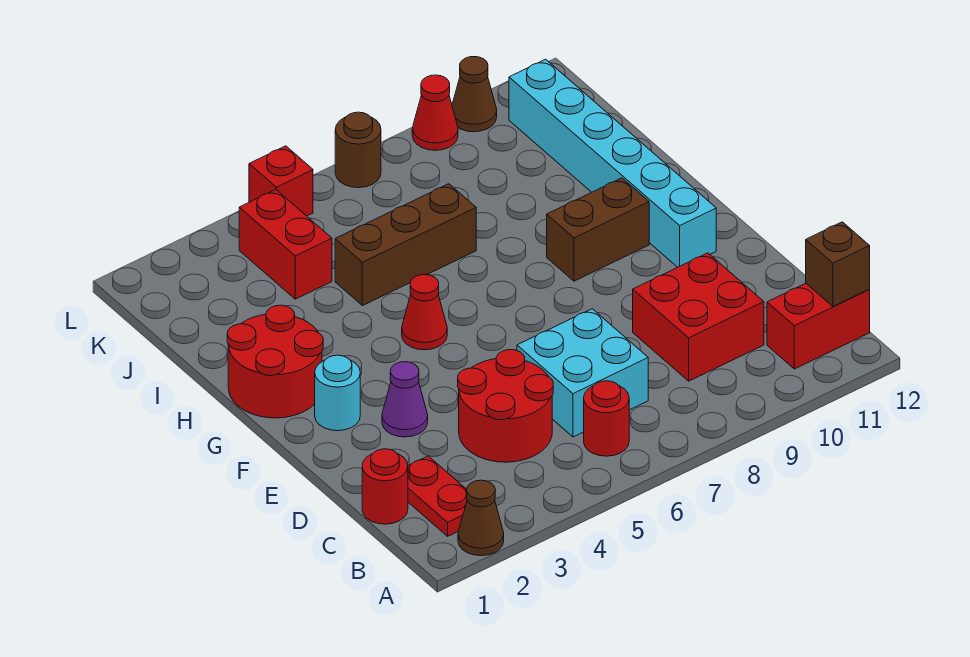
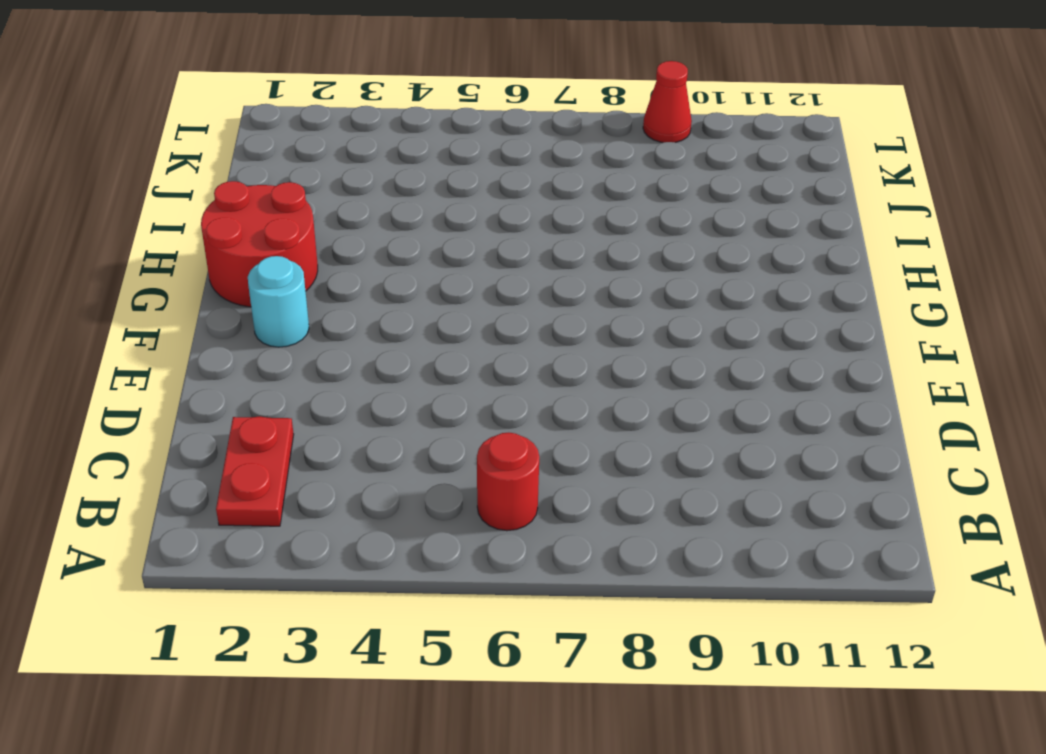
none -> brown 1x1 cone [458,480,504,556]
none -> red 1x2 brick [767,283,870,369]
none -> red 1x1 round brick [362,449,408,524]

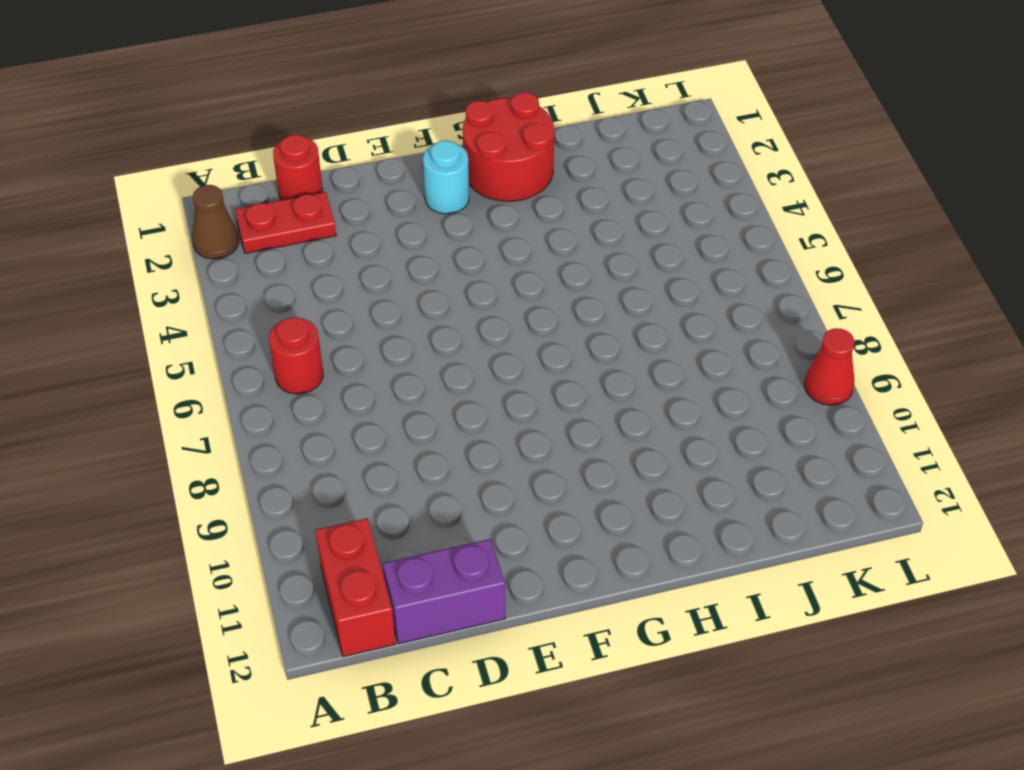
purple 1x2 brick [383,539,505,644] -> none
none -> red 2x2 round brick [458,350,553,462]
none -> cyan 2x2 brick [517,309,648,437]
none -> red 2x2 brick [633,253,764,381]

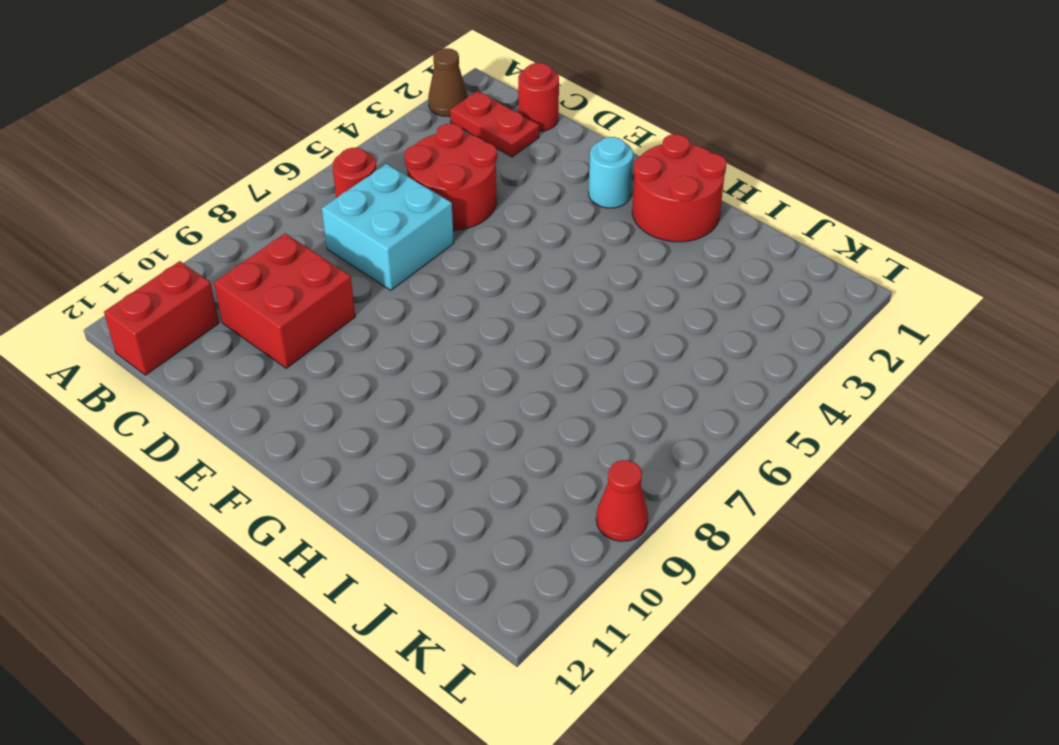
none -> purple 1x1 cone [382,362,428,437]
none -> cyan 1x6 brick [509,59,716,267]
none -> red 1x1 cone [402,275,447,350]

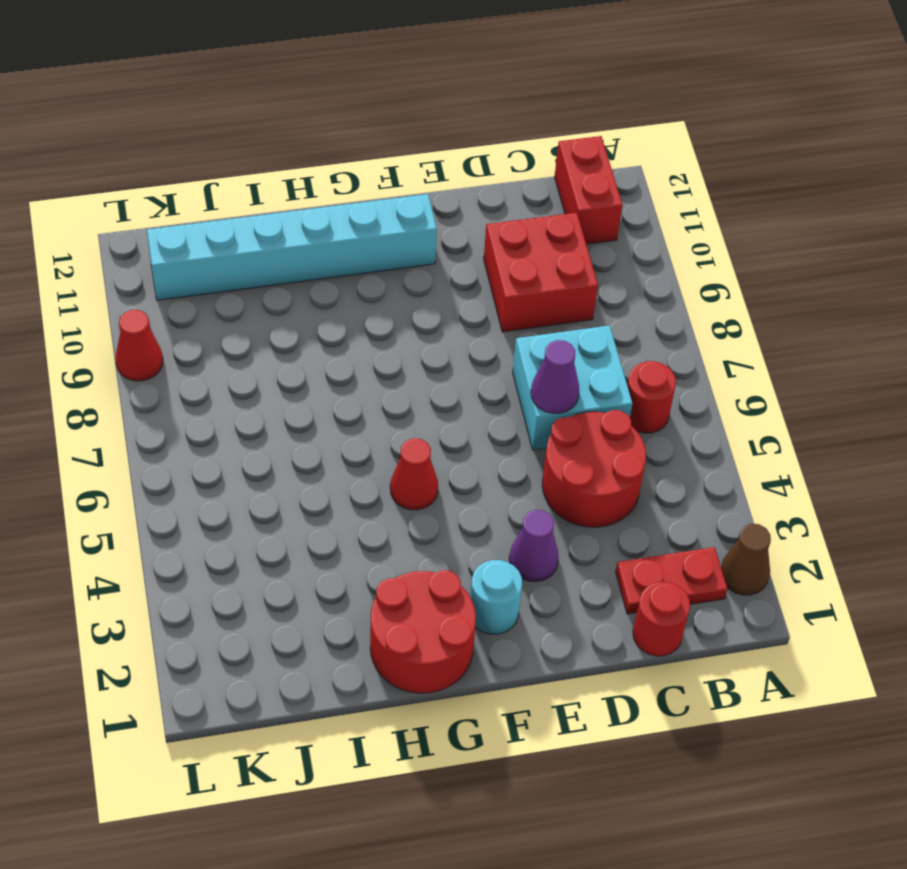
purple 1x1 cone [531,340,579,413] -> none
none -> brown 1x2 brick [547,178,649,281]
none -> brown 1x3 brick [335,184,476,306]
none -> red 1x2 brick [239,190,332,299]

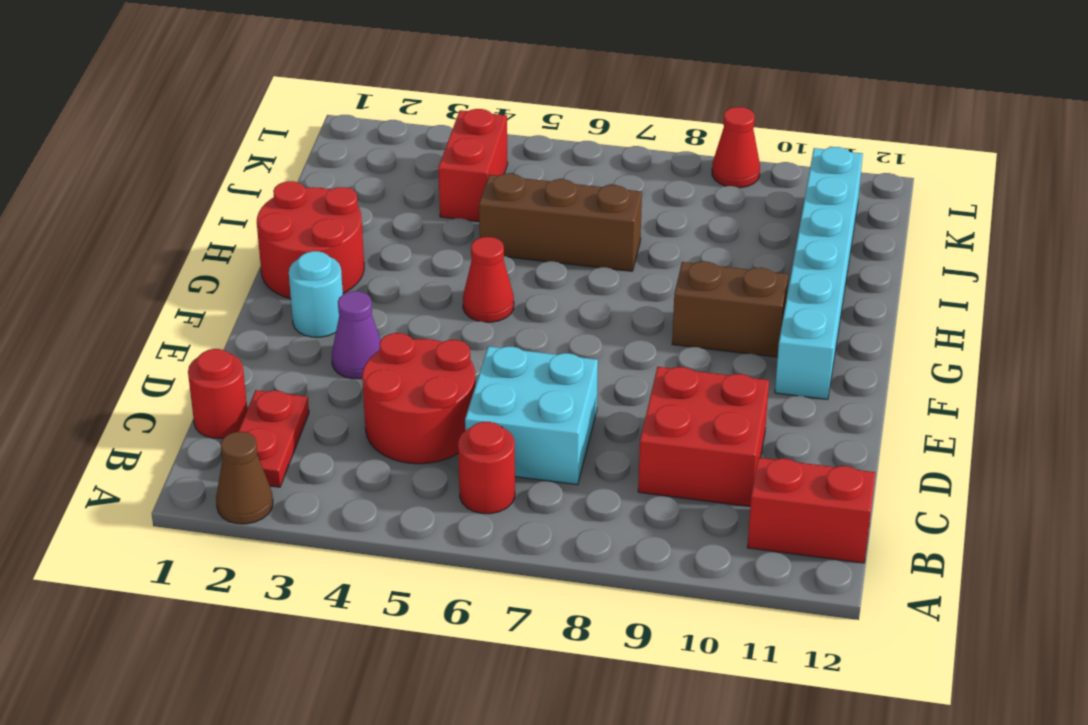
none -> red 1x1 brick [249,146,313,216]
none -> brown 1x1 round brick [335,112,381,188]
none -> brown 1x1 cone [452,57,497,132]

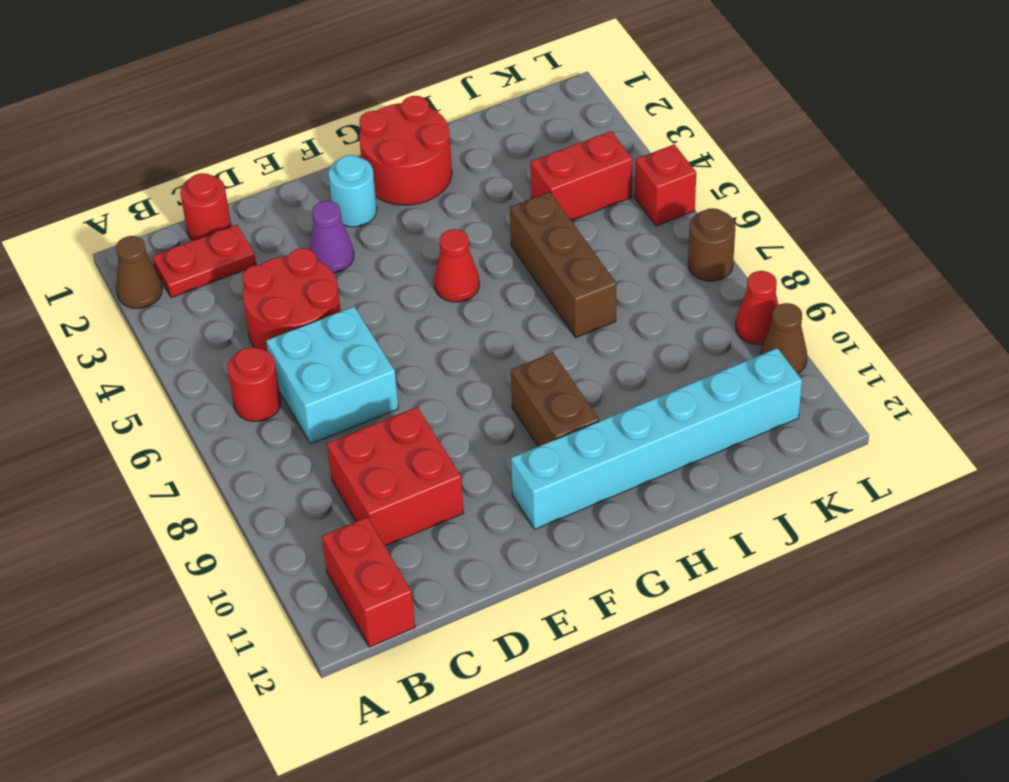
none -> brown 1x1 brick [806,222,870,306]

